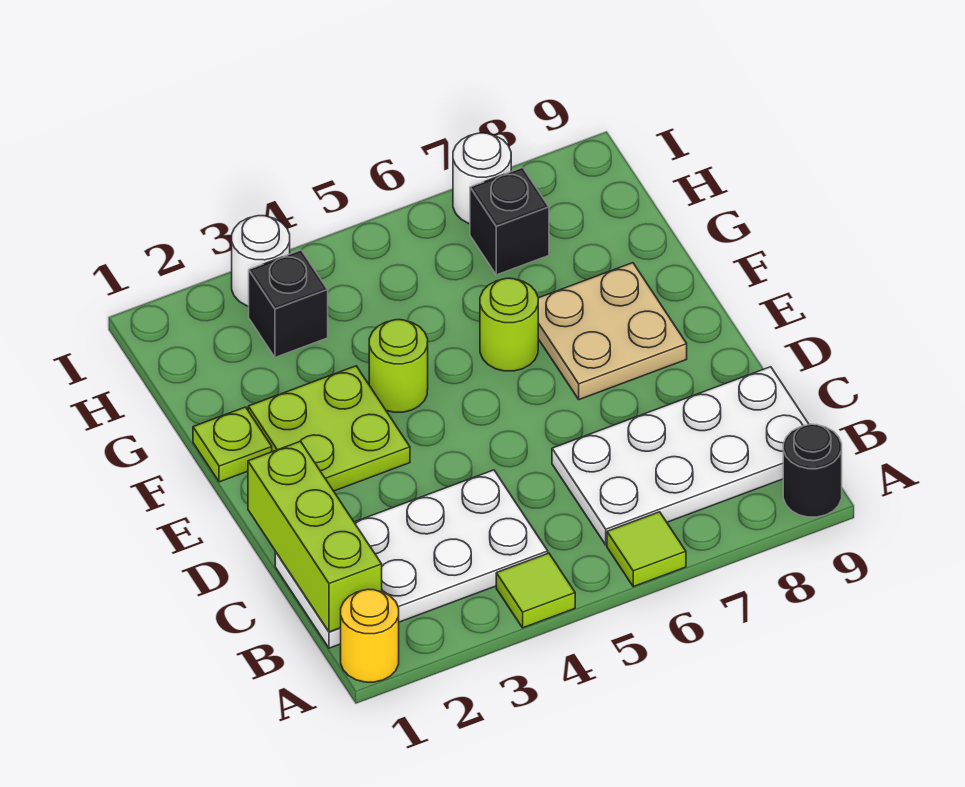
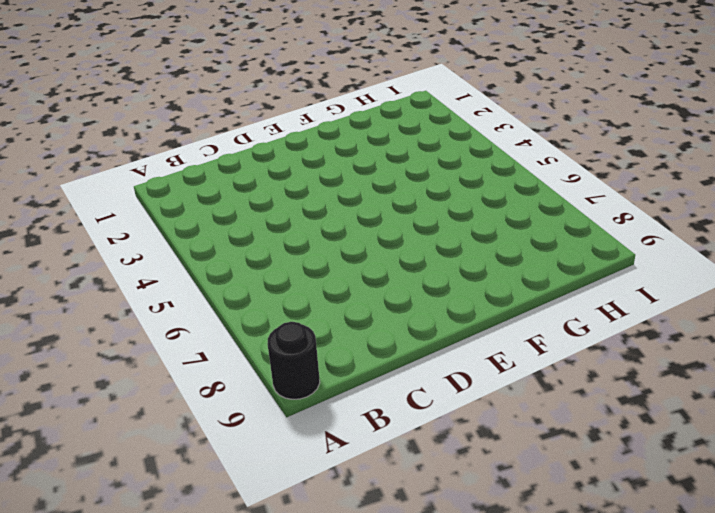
none -> yellow 1x1 round brick [341,589,399,682]
none -> lime 1x1 tile [496,553,575,628]
none -> lime 1x1 tile [607,512,686,587]

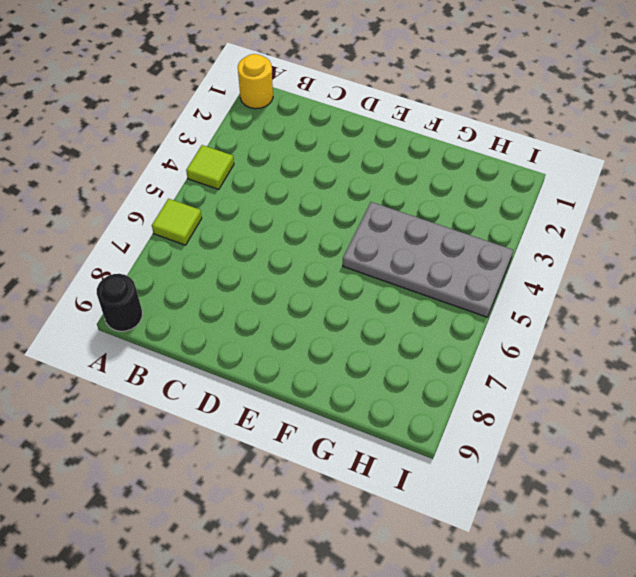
grey 2x4 plate [343,202,513,317] -> lime 1x1 round brick [369,320,428,412]
none -> white 2x4 plate [275,470,548,648]
none -> white 2x4 plate [552,367,809,545]
none -> lime 2x2 plate [248,366,410,491]

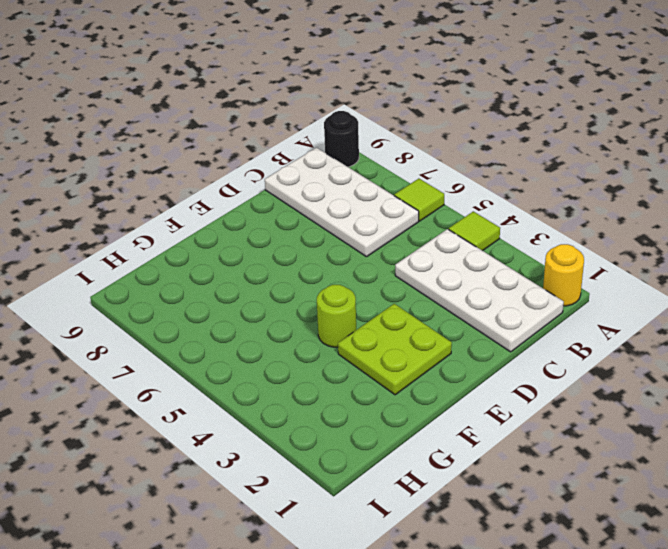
none -> tan 2x2 plate [538,263,687,400]
none -> lime 1x1 plate [193,407,272,482]
none -> lime 1x1 round brick [480,278,538,371]

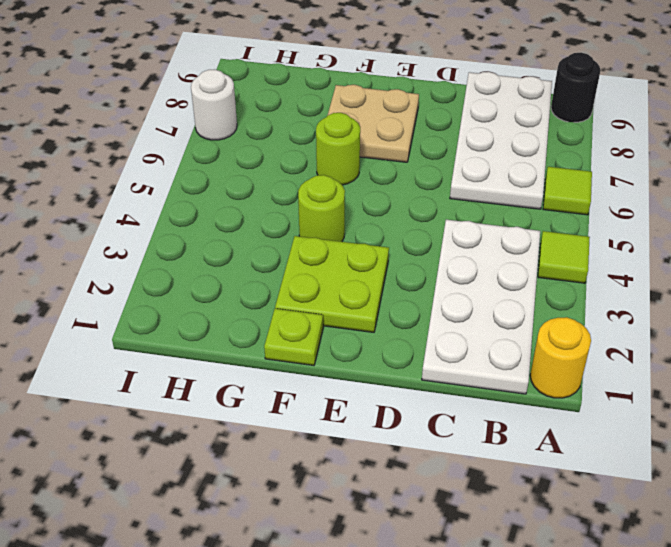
none -> black 1x1 brick [249,250,328,357]
none -> black 1x1 brick [470,167,549,275]
none -> white 1x1 round brick [232,216,290,306]

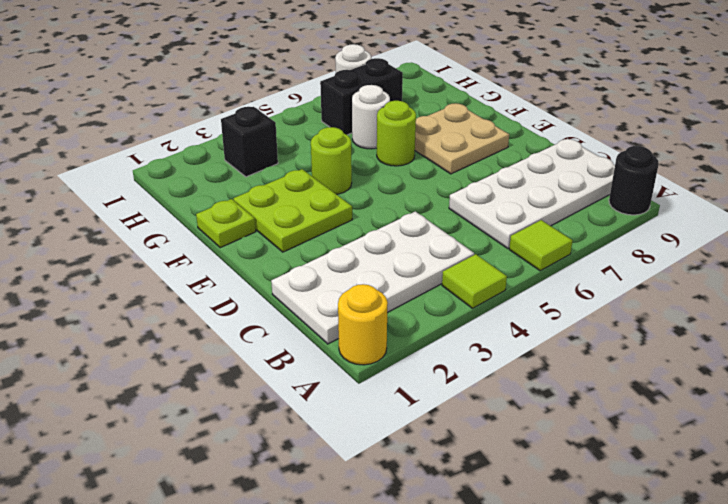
white 1x1 round brick [352,85,390,149] -> white 1x1 round brick moved to [232,216,290,306]
black 1x2 brick [320,58,403,135] -> black 1x1 brick [470,167,549,275]
none -> lime 1x3 brick [248,441,382,632]

